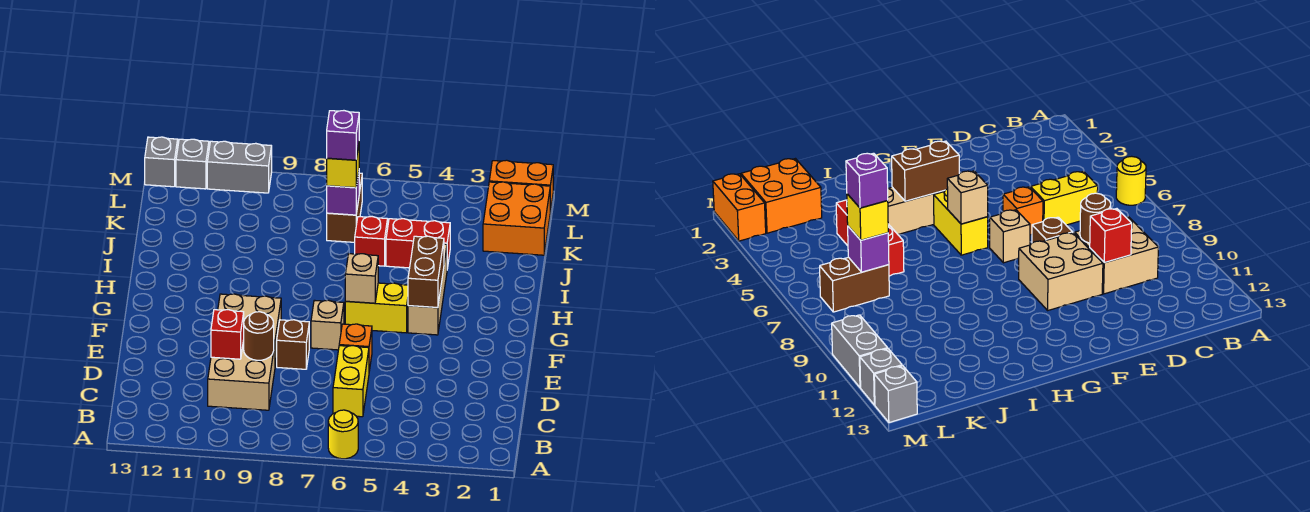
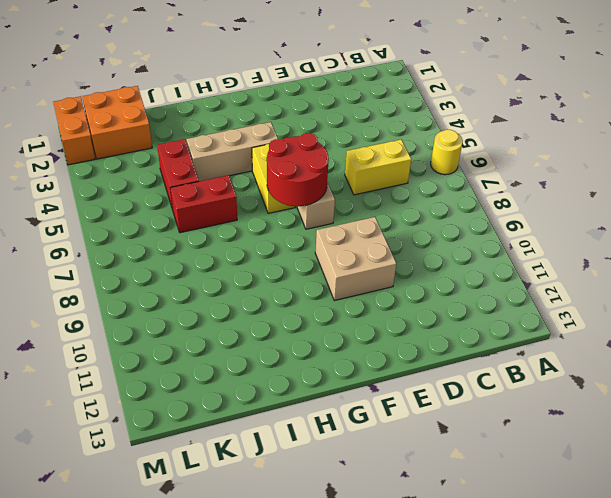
red 2x2 round brick [267,133,329,206] -> tan 1x1 brick [345,254,378,303]
red 1x2 brick [170,175,237,233] -> red 1x1 brick [355,217,388,266]
none -> tan 2x2 brick [208,340,275,410]
none -> orange 1x1 brick [339,324,372,371]
none -> brown 1x1 brick [277,320,309,369]

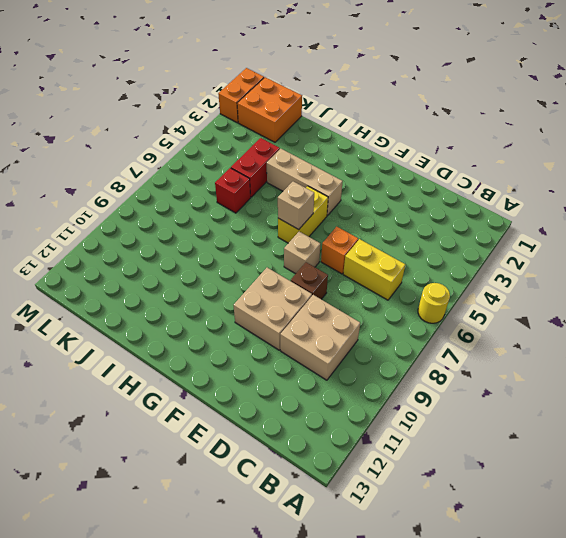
none -> brown 1x2 brick [327,173,362,242]
none -> grey 1x2 brick [207,141,272,193]
none -> grey 1x1 brick [176,139,209,189]

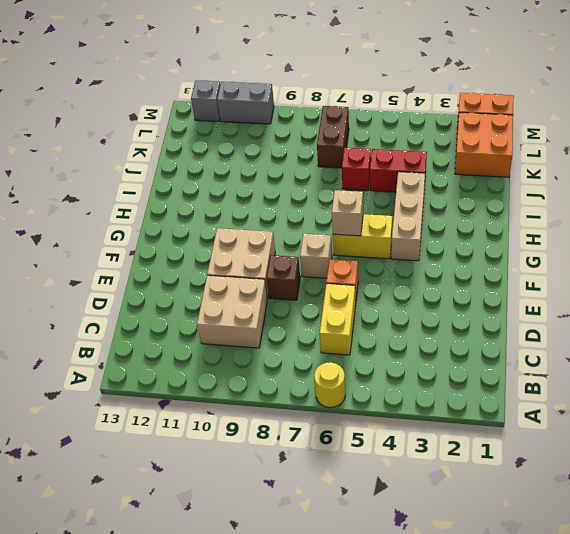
none -> grey 1x1 brick [145,137,178,187]
none -> brown 1x1 round brick [244,312,274,360]
none -> red 1x1 brick [211,310,244,359]

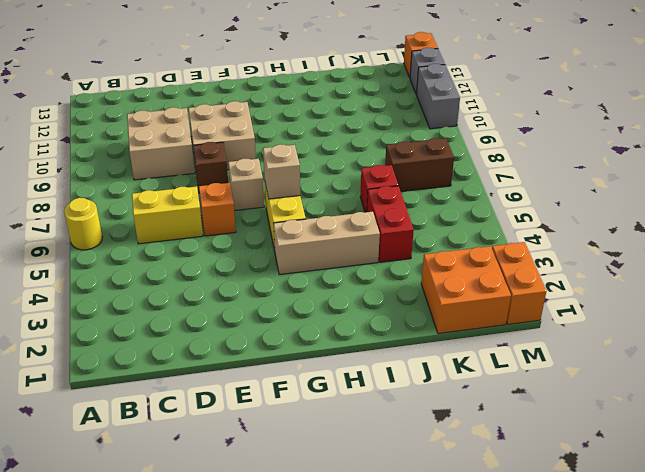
orange 1x1 brick [404,32,438,77] -> grey 1x1 brick [145,137,178,187]
none -> brown 1x1 round brick [244,312,274,360]
none -> red 1x1 brick [211,310,244,359]
none -> brown 1x2 brick [408,236,444,308]

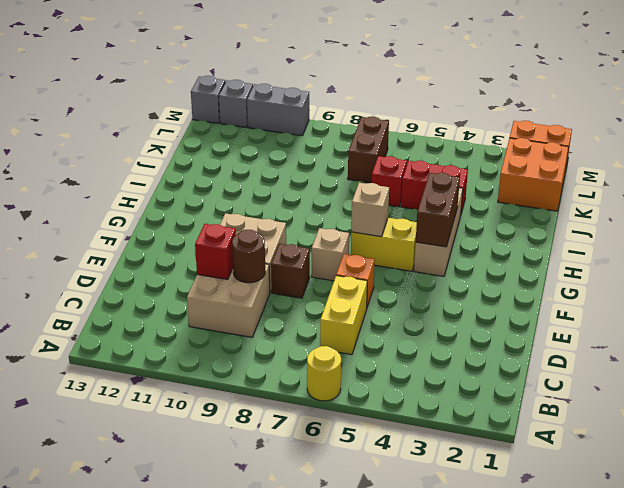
none -> purple 1x1 brick [327,173,359,215]
none -> yellow 1x1 brick [327,145,359,188]
none -> purple 1x1 brick [327,111,359,160]

